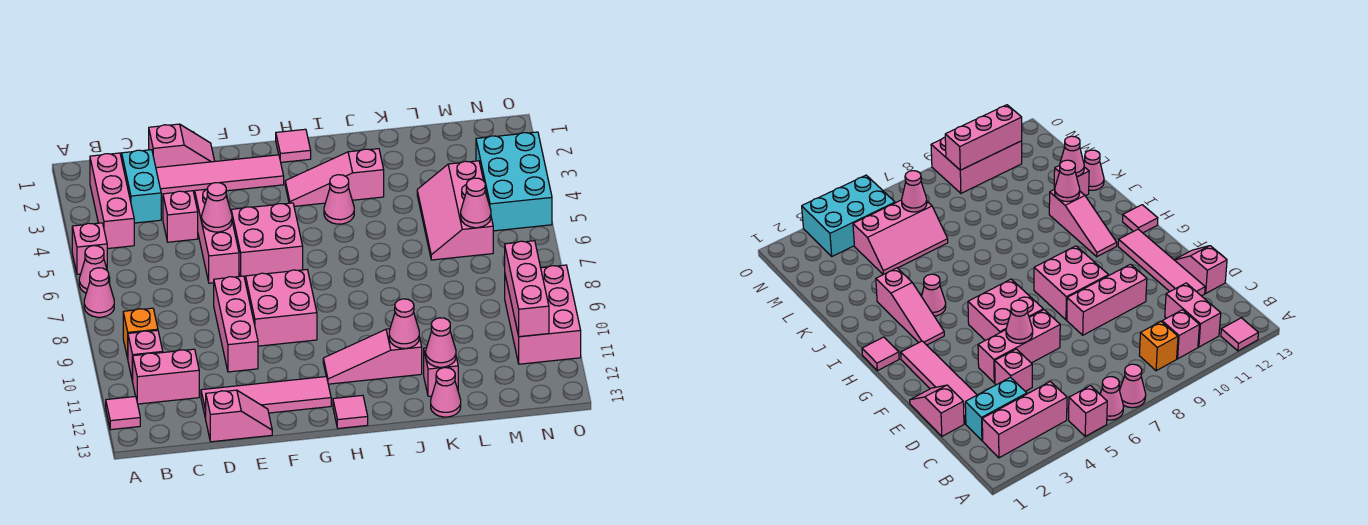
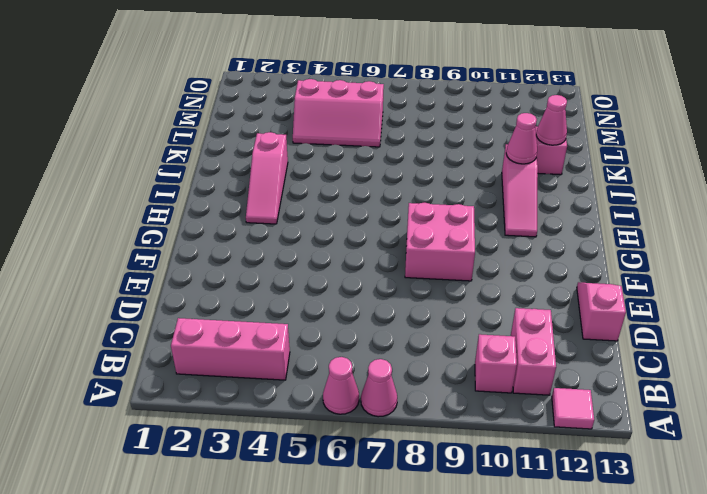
none -> pink 1x1 brick [72,223,107,274]
none -> orange 1x1 brick [123,308,158,358]
none -> cyan 1x2 brick [122,150,161,223]
none -> pink 1x2 slope [149,124,215,168]

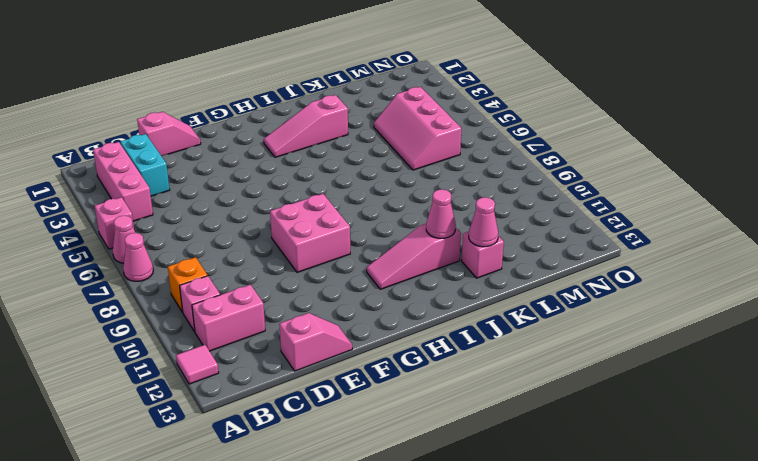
none -> pink 1x4 tile [156,155,284,198]
none -> pink 1x1 brick [163,191,198,242]
none -> pink 1x4 tile [201,377,331,419]
none -> pink 1x3 brick [195,189,239,283]

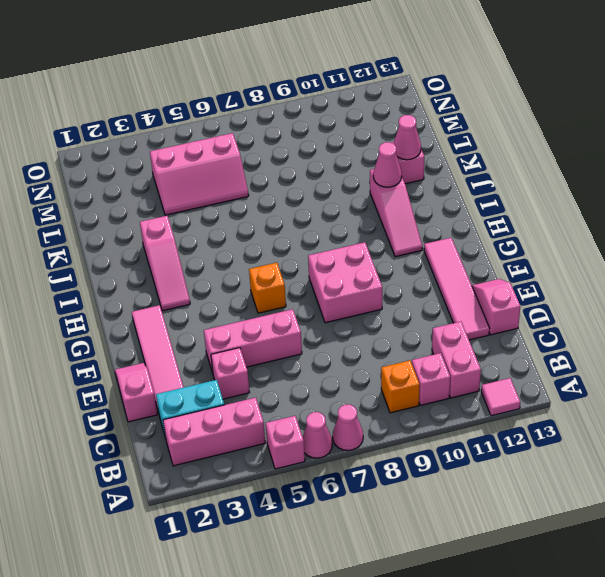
orange 1x1 brick [249,263,286,313] -> pink 2x2 brick [231,203,303,279]
none -> pink 1x3 brick [214,276,258,372]
none -> pink 1x1 tile [276,129,311,162]
none -> pink 1x1 tile [333,395,368,428]
none -> pink 1x1 cone [324,175,354,224]

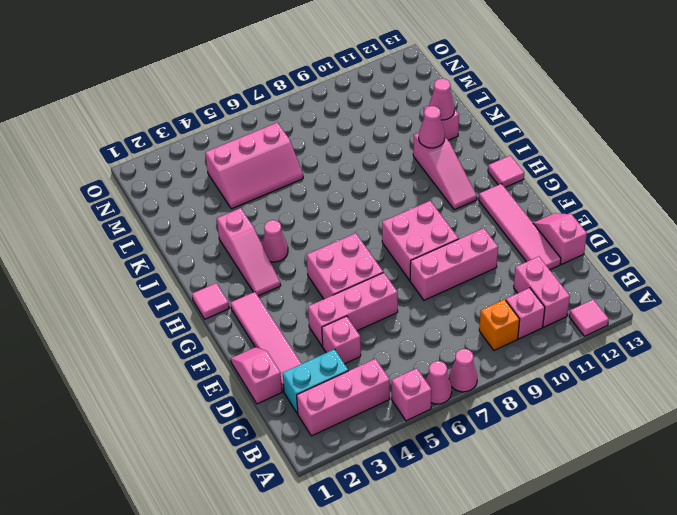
none -> pink 1x1 cone [431,368,461,417]
none -> cyan 2x3 brick [476,132,552,231]
none -> pink 2x3 brick [505,265,581,364]
none -> pink 1x1 cone [202,183,232,232]

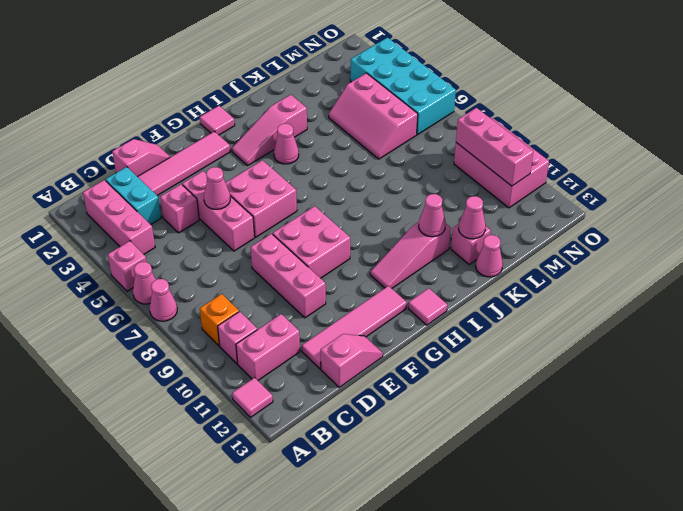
cyan 2x4 brick [350,38,456,135] -> cyan 2x3 brick [476,132,552,231]
none -> pink 1x1 cone [461,178,491,228]

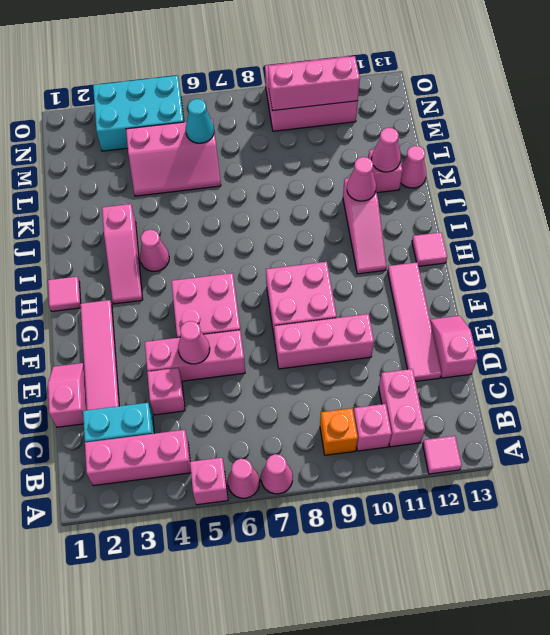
cyan 1x1 cone [186,99,214,143] -> pink 1x1 cone [461,178,491,228]

